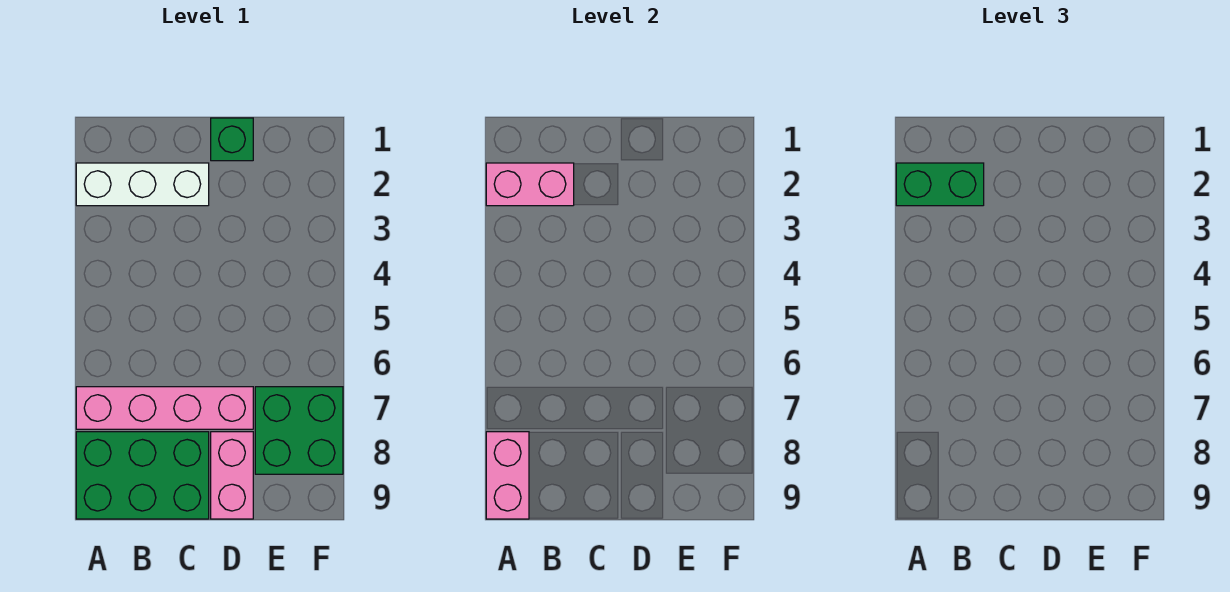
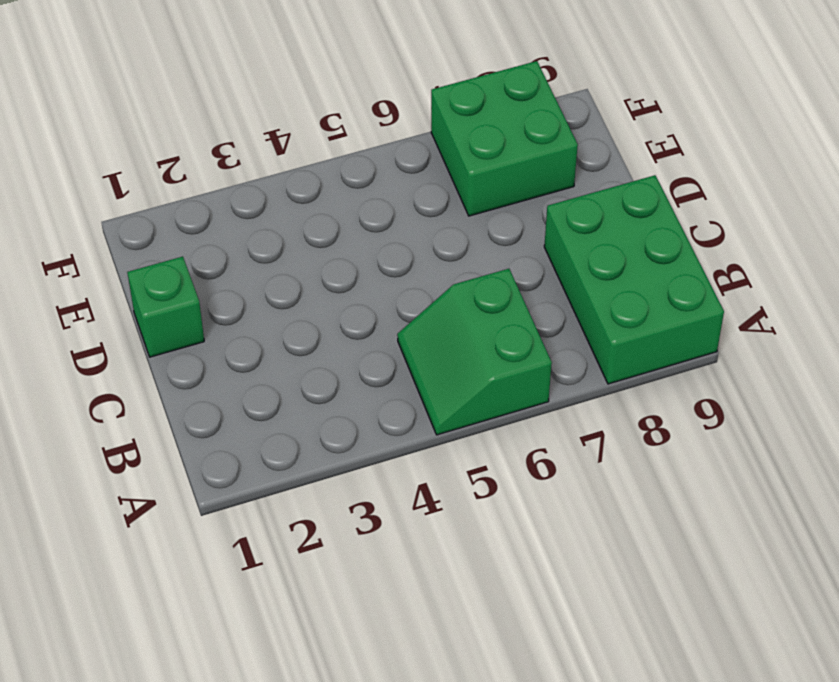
green 2x2 slope [397,269,552,435] -> none
none -> white 1x3 brick [76,163,209,206]
none -> pink 1x4 brick [76,387,253,429]

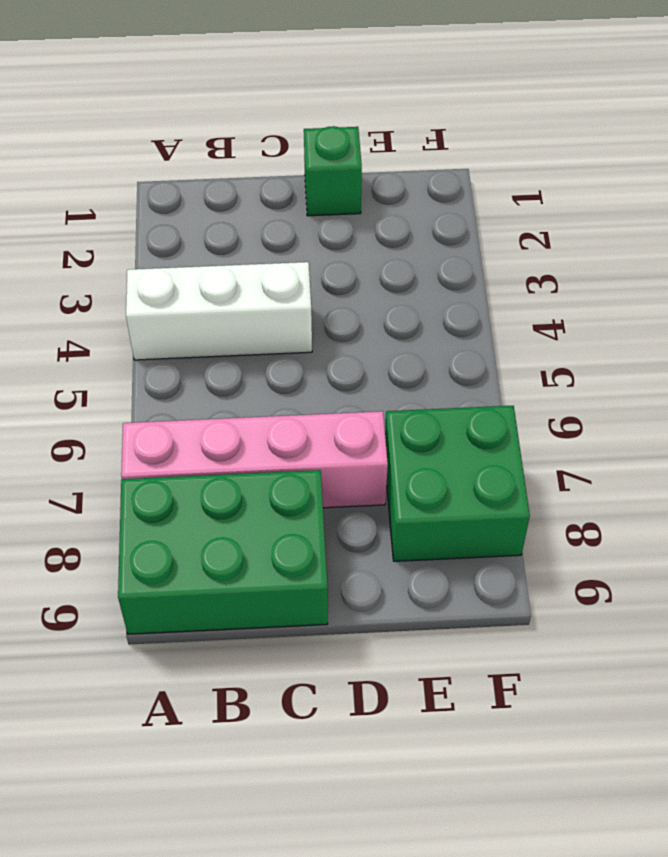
white 1x3 brick [126,262,312,360] -> white 1x3 brick moved to [76,163,209,206]
none -> pink 1x2 brick [211,432,253,519]
none -> pink 1x2 brick [486,163,574,206]

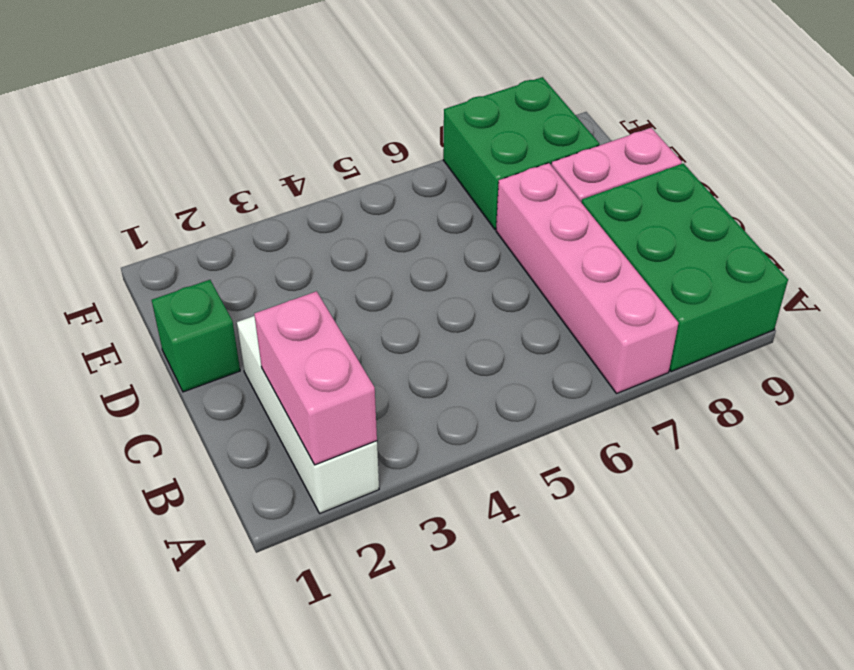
none -> pink 1x2 brick [486,432,529,519]
none -> green 1x2 brick [896,163,984,206]

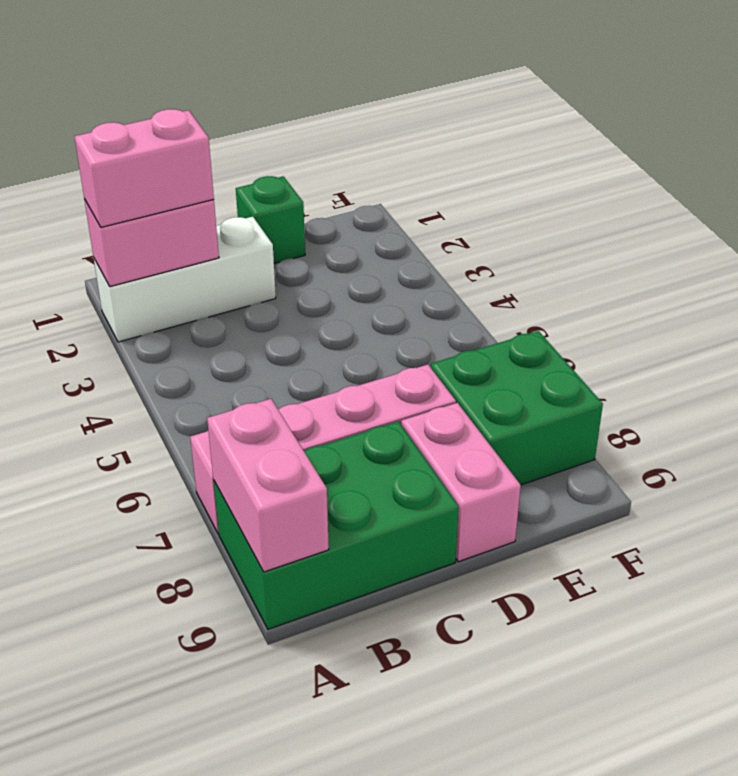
pink 1x2 brick [75,109,214,227] -> green 1x2 brick [896,163,984,206]

